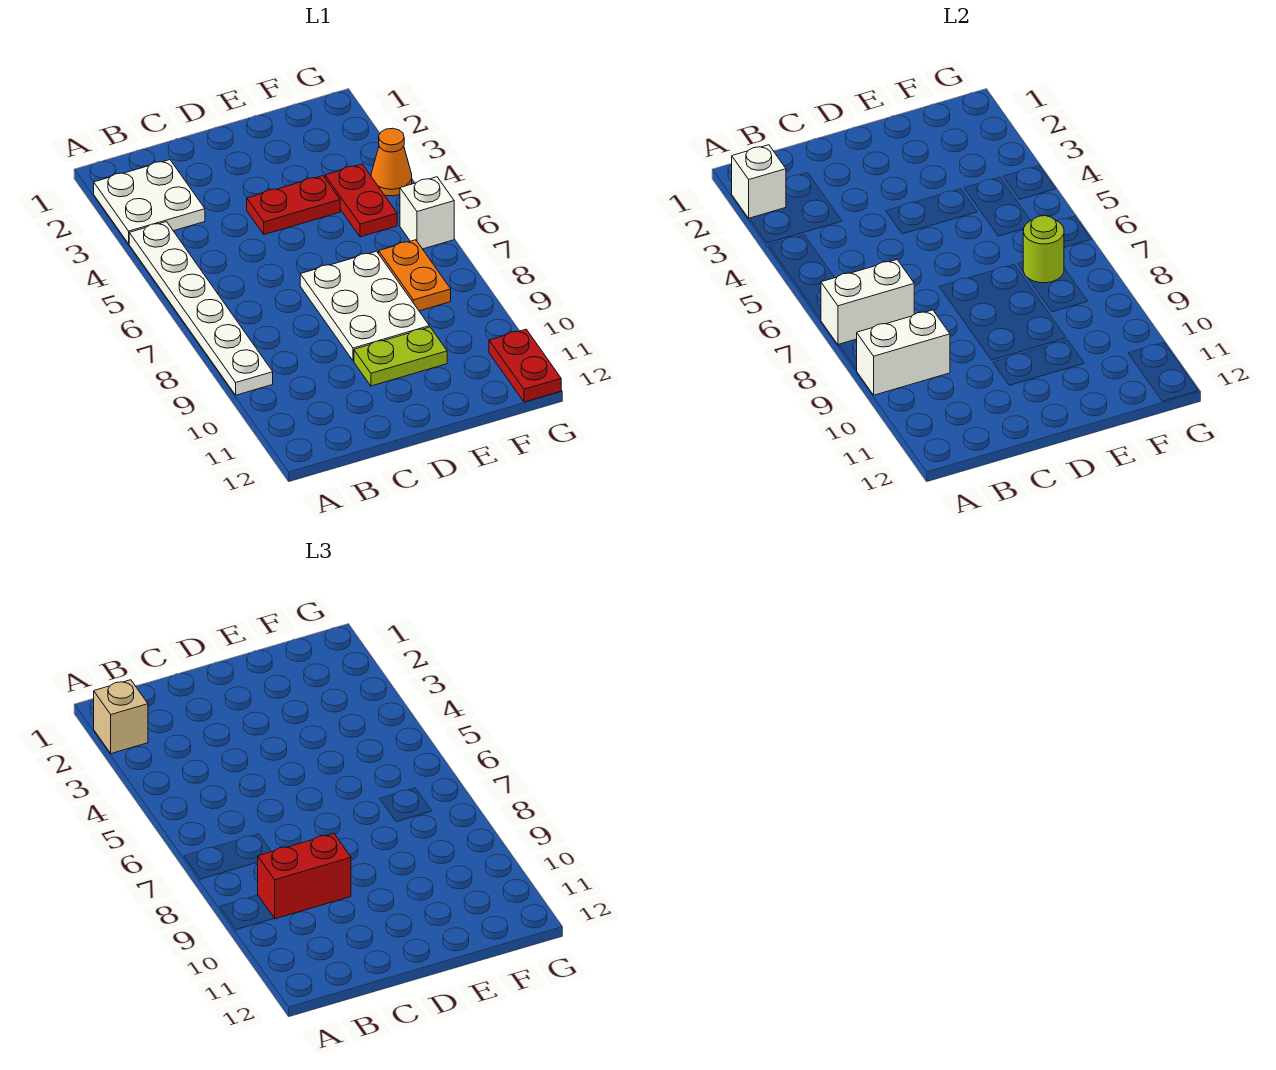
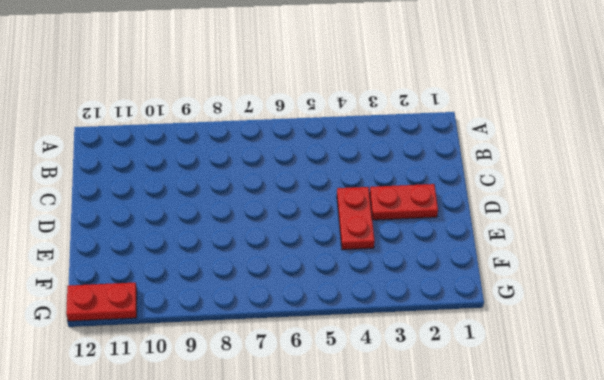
red 1x2 plate [370,184,438,220] -> red 1x2 plate moved to [325,164,397,237]
none -> white 2x2 plate [94,160,205,244]
none -> white 1x6 plate [129,222,273,395]
none -> white 2x3 plate [300,251,429,361]

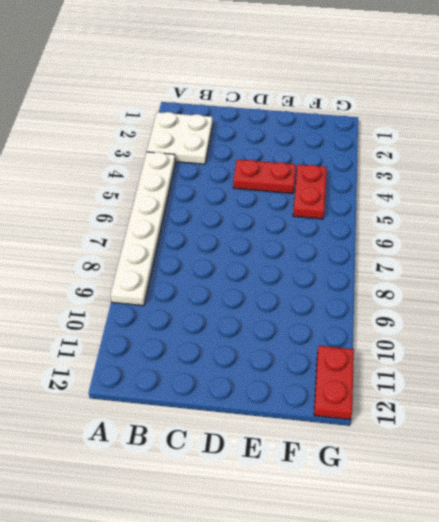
none -> white 2x3 plate [300,251,429,361]
none -> lime 1x2 plate [354,327,447,386]
none -> orange 1x2 plate [379,240,451,311]

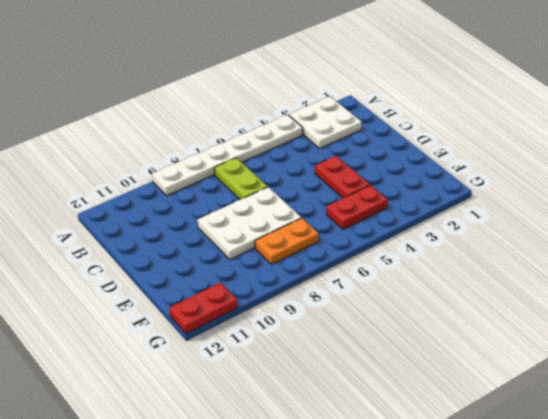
lime 1x2 plate [214,158,268,200] -> lime 1x2 plate moved to [354,327,447,386]
none -> orange 1x1 cone [371,128,412,196]
none -> white 1x1 brick [400,177,454,249]
none -> white 1x1 brick [732,145,786,218]

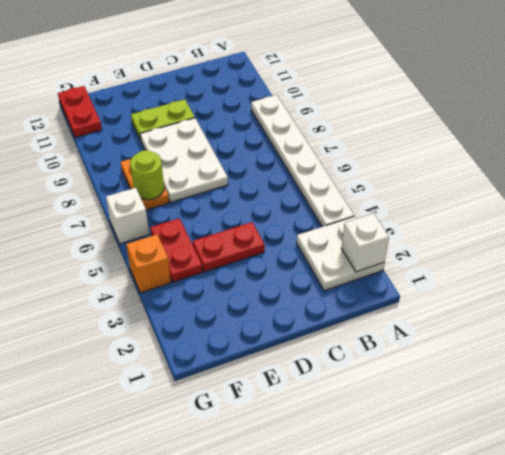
orange 1x1 brick [126,235,171,293] -> orange 1x1 cone [371,128,412,196]
none -> white 1x2 brick [821,260,914,345]
none -> white 1x2 brick [857,310,950,395]
none -> tan 1x1 brick [94,680,148,754]

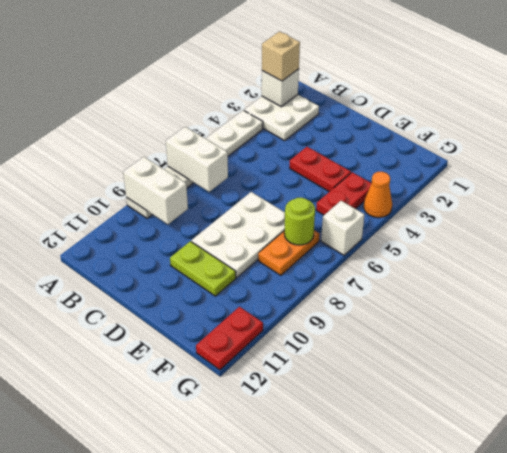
none -> red 1x2 brick [257,834,351,919]

